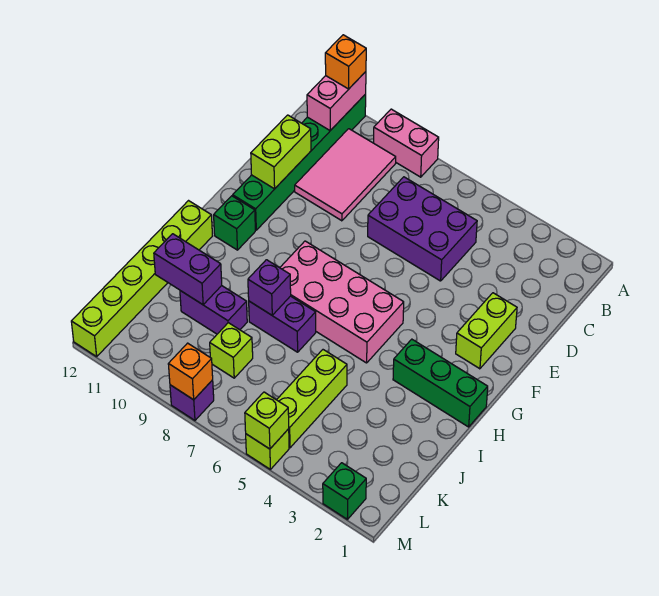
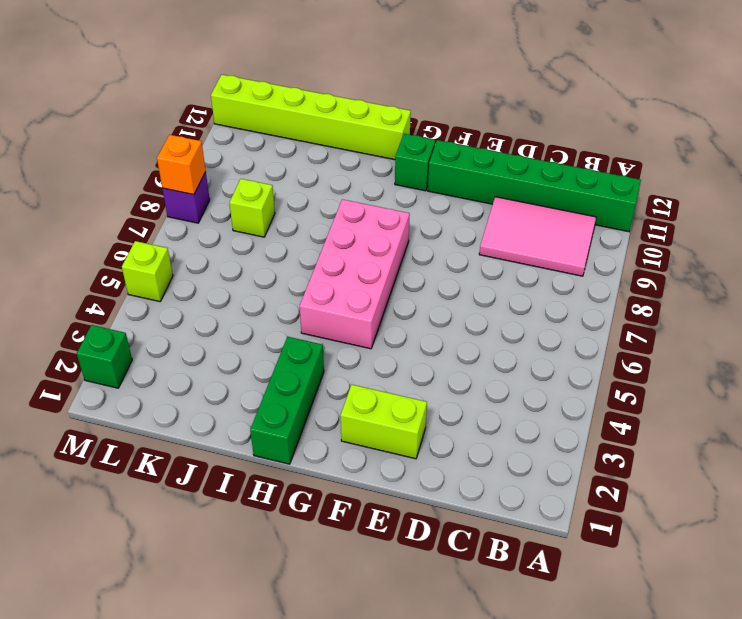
none -> pink 1x2 brick [374,109,439,177]
none -> purple 2x3 brick [368,177,477,281]
none -> purple 1x2 brick [249,296,316,352]

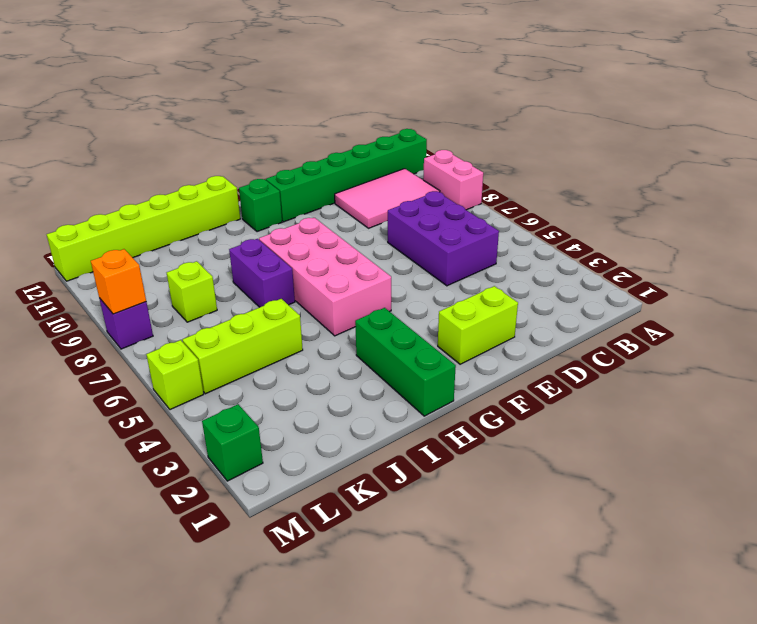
none -> purple 1x2 brick [180,286,247,334]
none -> pink 1x2 brick [307,72,366,131]
none -> lime 1x2 brick [251,115,311,189]

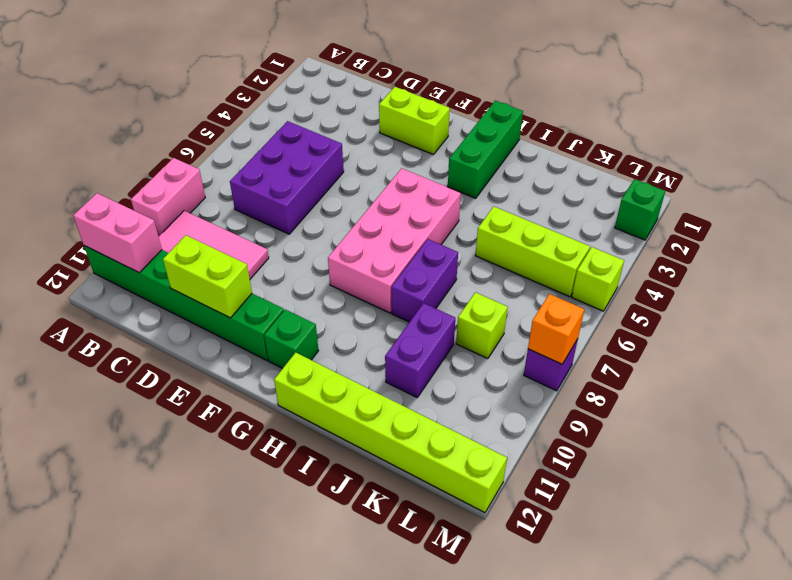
none -> purple 1x1 brick [248,260,291,315]
none -> purple 1x2 brick [154,234,222,305]
none -> lime 1x1 brick [245,392,289,449]

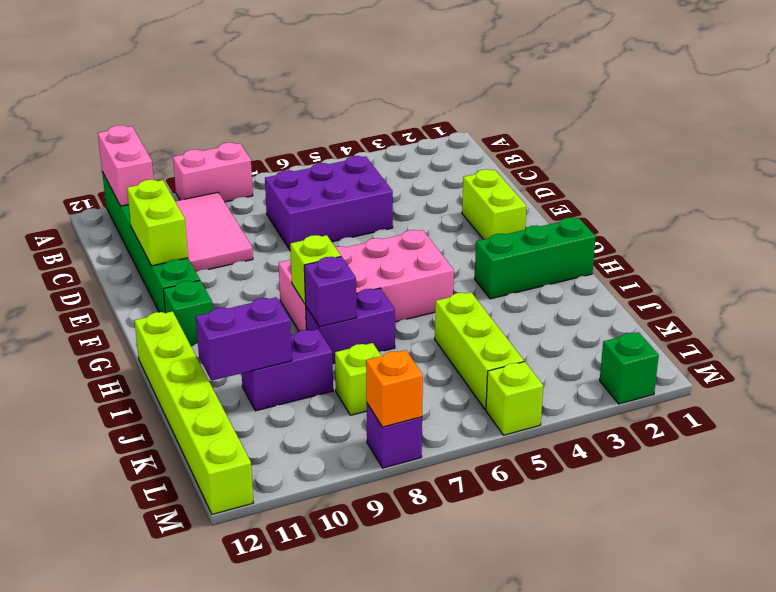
lime 1x1 brick [290,235,341,304] -> lime 1x1 brick moved to [245,392,289,449]
none -> orange 1x1 brick [325,35,366,89]

